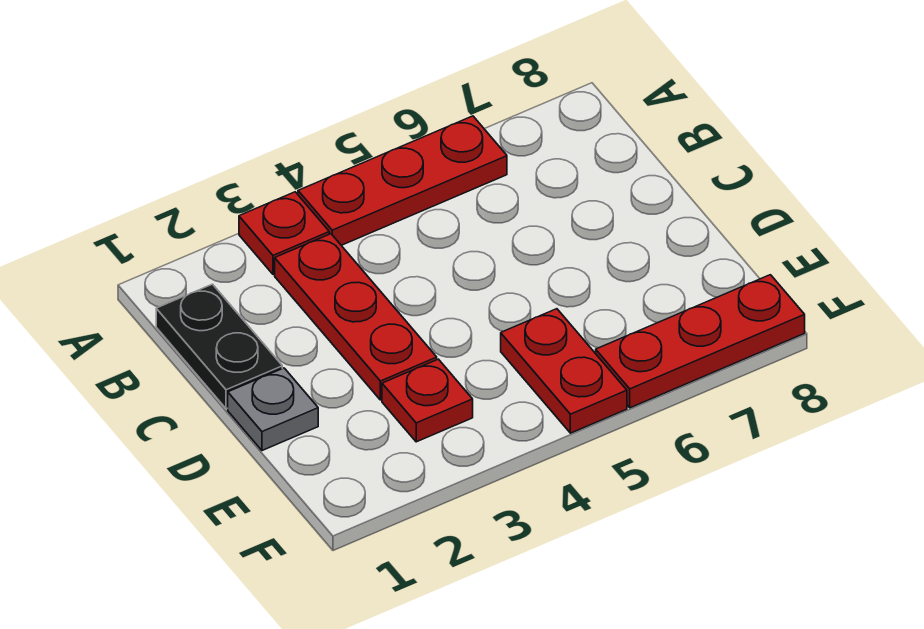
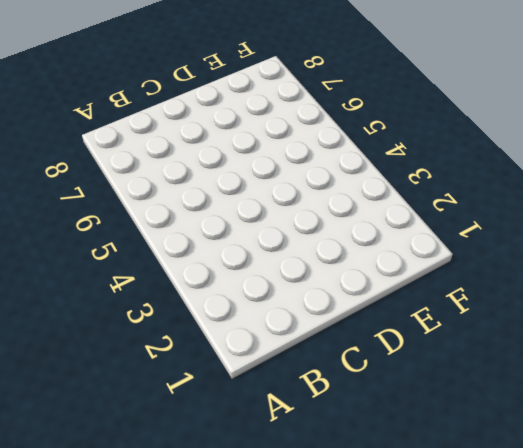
none -> red 1x1 plate [239,192,329,274]
none -> red 1x3 plate [298,116,507,245]

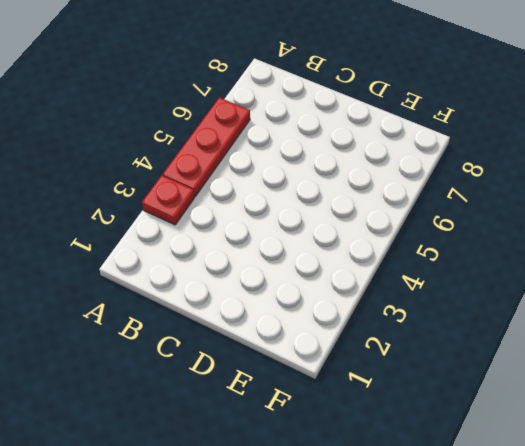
none -> black 1x2 plate [156,284,282,409]
none -> red 1x3 plate [275,234,437,400]

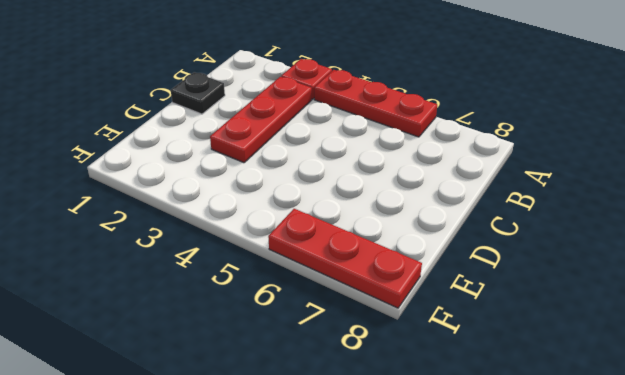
black 1x1 plate [171,72,225,114] -> black 1x2 plate [156,284,282,409]
none -> grey 1x1 plate [228,368,318,451]
none -> red 1x1 plate [382,359,473,442]

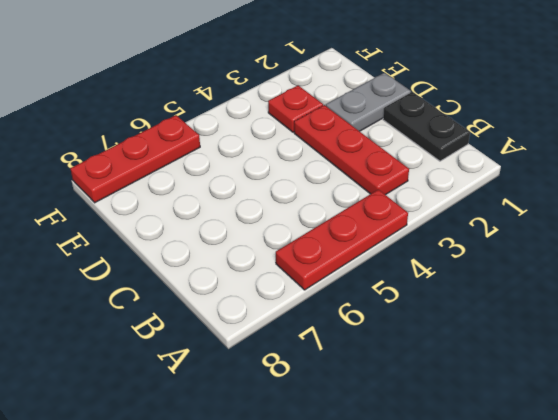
grey 1x2 plate [326,73,411,131] -> grey 1x1 plate [228,368,318,451]
none -> red 1x1 plate [239,192,329,274]
none -> red 1x2 plate [501,309,627,433]

